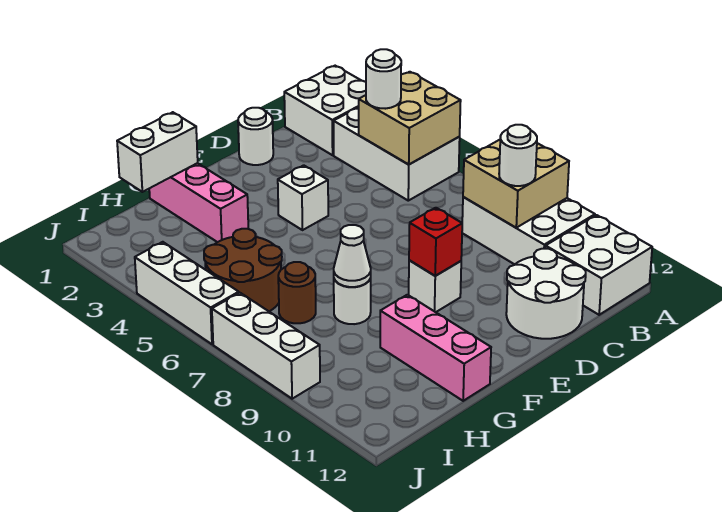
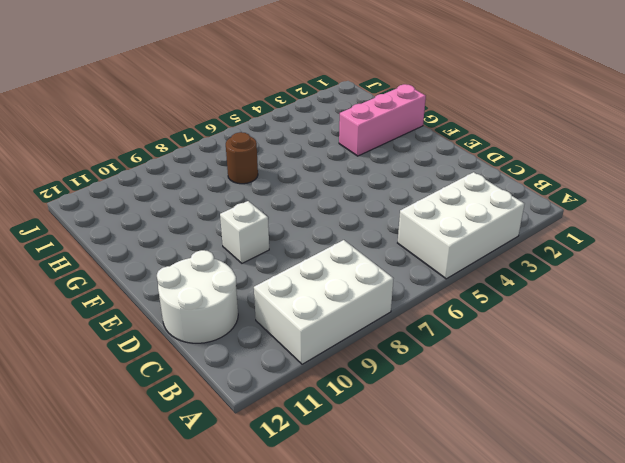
none -> white 2x2 brick [284,66,366,155]
none -> white 2x2 brick [545,215,652,315]
none -> white 1x1 round brick [238,108,273,165]

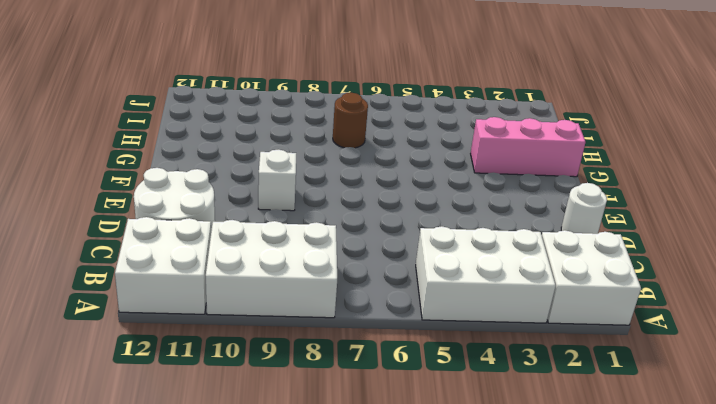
none -> white 1x1 brick [278,165,328,230]
none -> white 1x1 round brick [334,279,371,324]
none -> pink 1x3 brick [380,295,491,401]

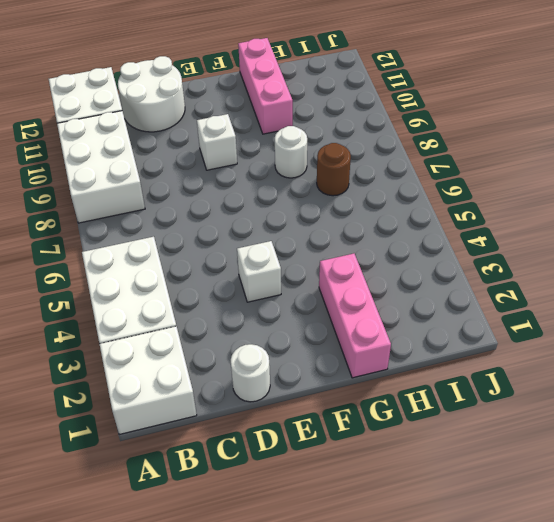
none -> brown 2x2 round brick [204,229,282,311]
none -> white 1x3 brick [135,242,239,344]
none -> white 1x3 brick [212,293,320,399]

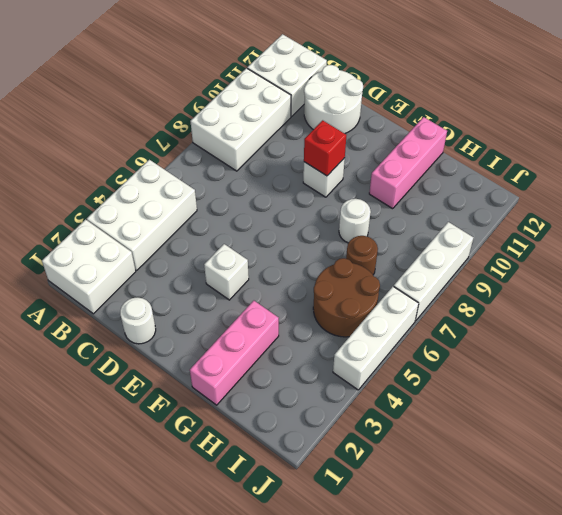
none -> tan 2x2 brick [359,72,461,164]
none -> tan 2x2 brick [463,140,569,228]
none -> white 1x2 brick [117,112,198,192]

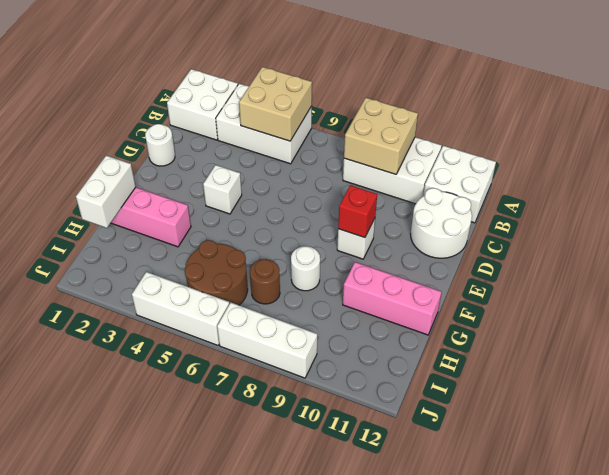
none -> white 1x1 cone [334,225,371,287]
none -> white 1x1 round brick [366,49,401,109]
none -> white 1x1 round brick [499,125,537,186]

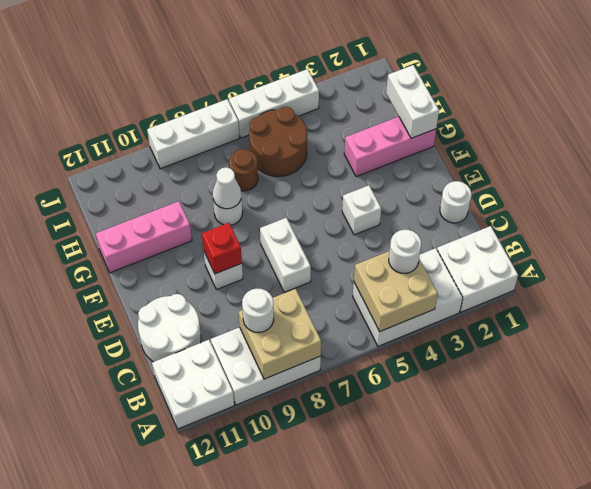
white 1x2 brick [260,218,311,292] -> none

